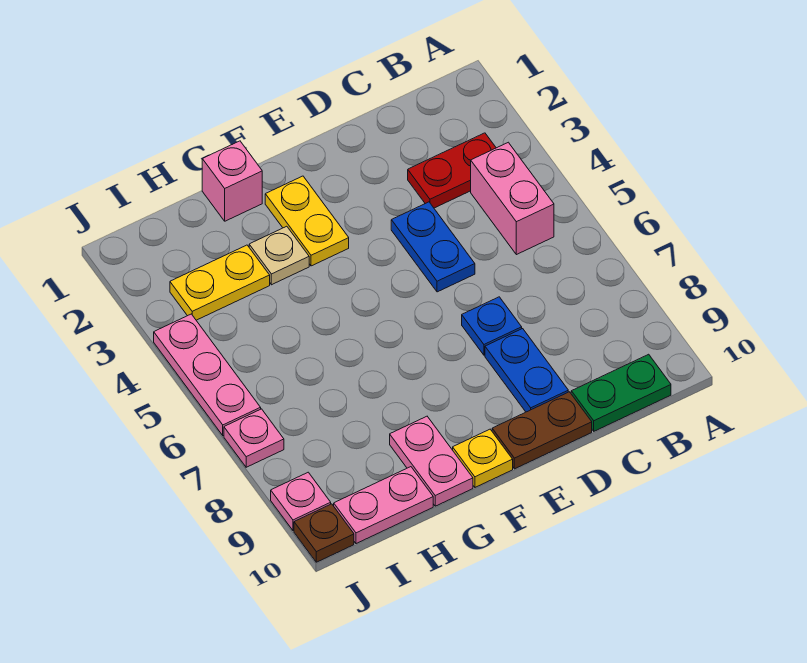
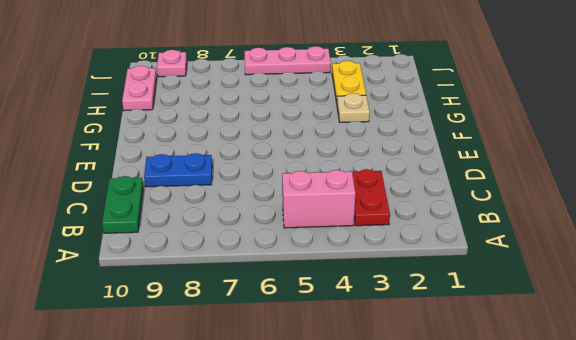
none -> blue 1x2 plate [391,202,475,292]
none -> blue 1x1 plate [462,297,522,355]
none -> brown 1x2 plate [492,392,592,469]

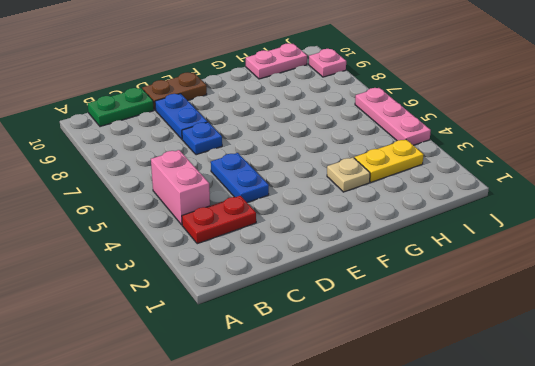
none -> yellow 1x2 plate [265,176,349,266]
none -> yellow 1x1 plate [453,429,513,487]
none -> pink 1x1 brick [202,141,262,221]

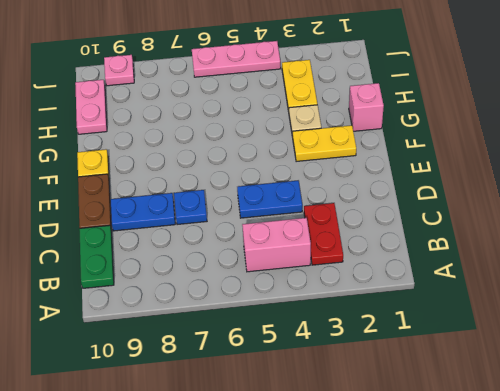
none -> pink 1x2 plate [390,416,473,506]
none -> pink 1x1 plate [224,409,284,467]
none -> brown 1x1 plate [294,504,354,562]

